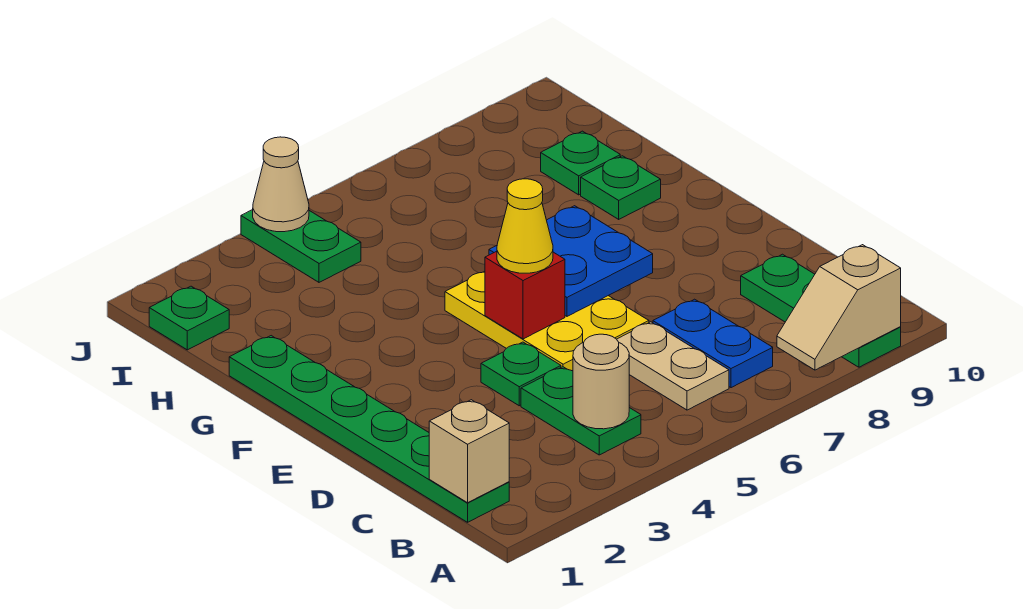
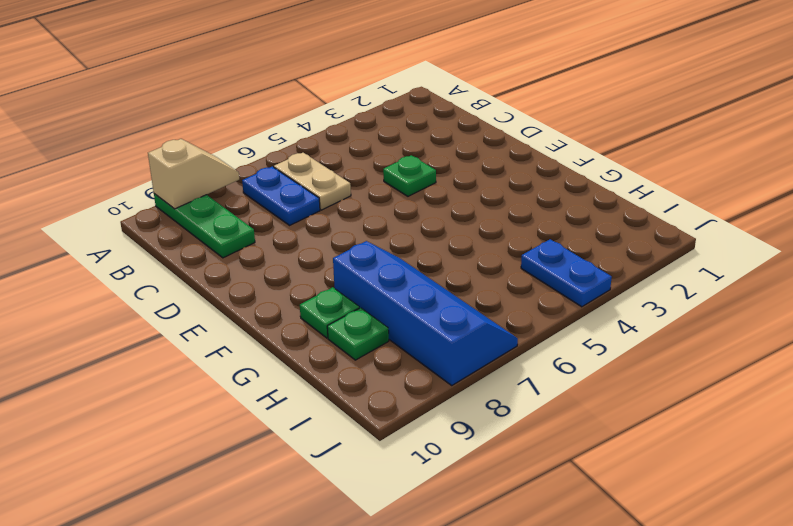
blue 2x4 slope [333,241,518,385] -> none
blue 1x2 plate [521,239,612,307] -> green 1x2 plate [241,210,361,282]
none -> green 1x6 plate [229,336,509,522]
none -> green 1x2 plate [521,367,641,455]
none -> yellow 2x3 plate [445,271,649,371]

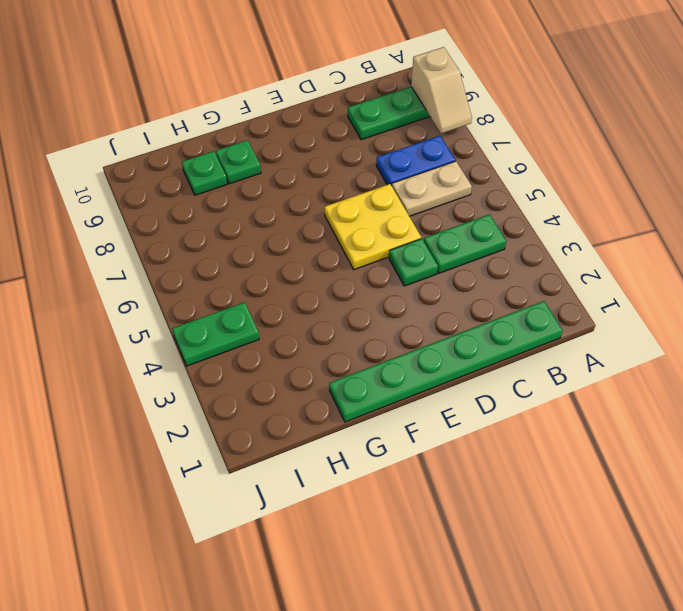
yellow 2x2 plate [324,184,421,270] -> yellow 2x3 plate [445,271,649,371]
none -> green 1x1 plate [149,286,229,350]
none -> tan 1x1 brick [429,400,509,503]
none -> tan 1x1 round brick [573,334,629,429]

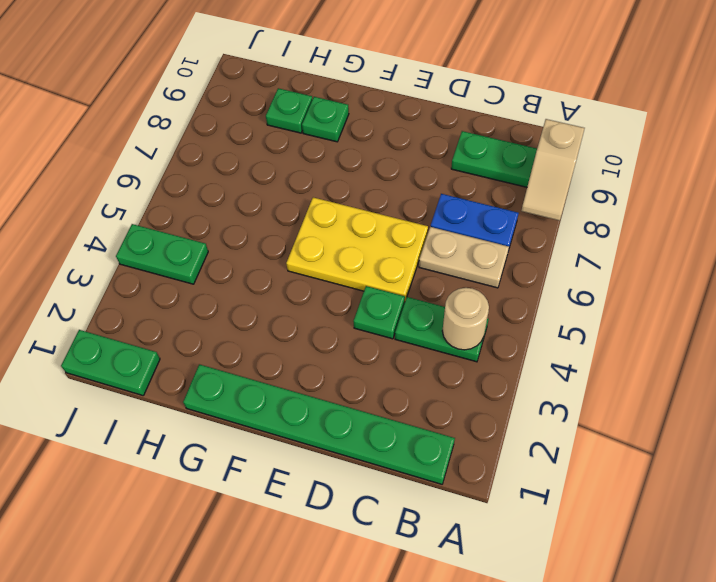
green 1x2 plate [61,330,160,395] -> green 1x1 plate [149,286,229,350]
none -> tan 1x1 brick [429,400,509,503]
none -> red 1x1 brick [485,251,565,339]
none -> blue 2x2 plate [489,206,653,316]

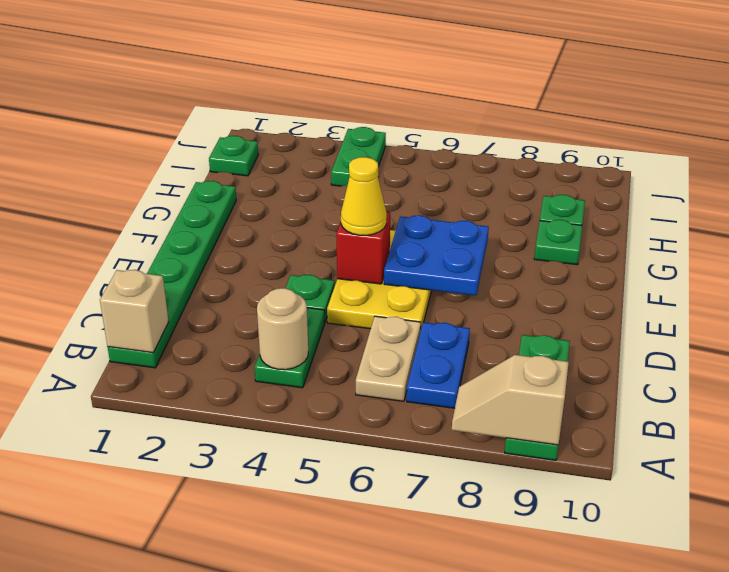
none -> tan 1x1 cone [253,137,309,232]

